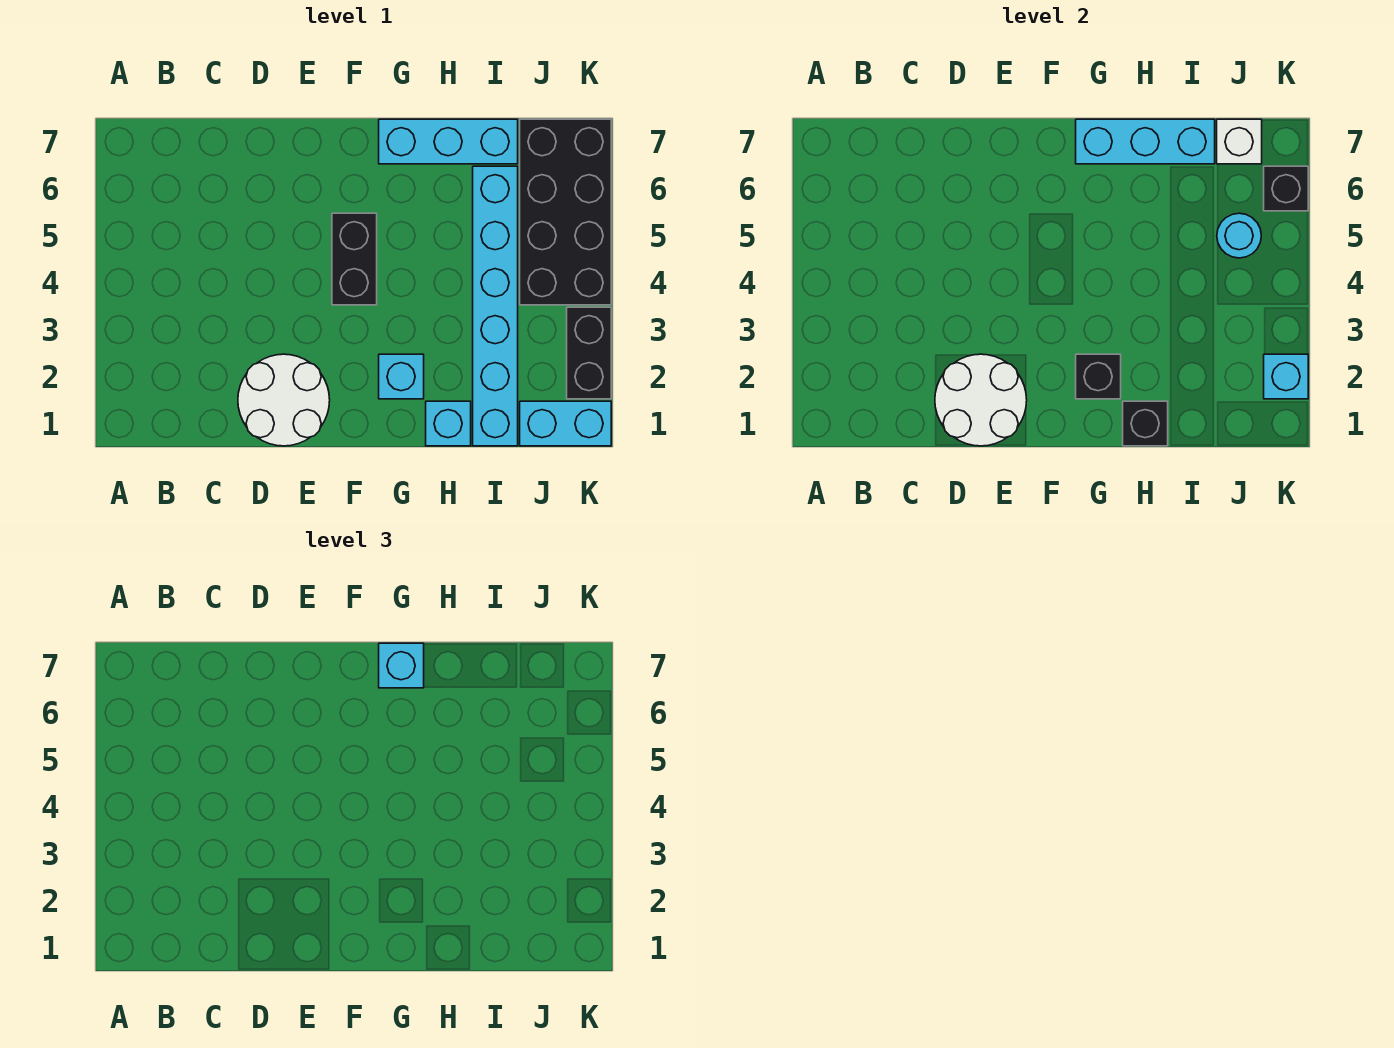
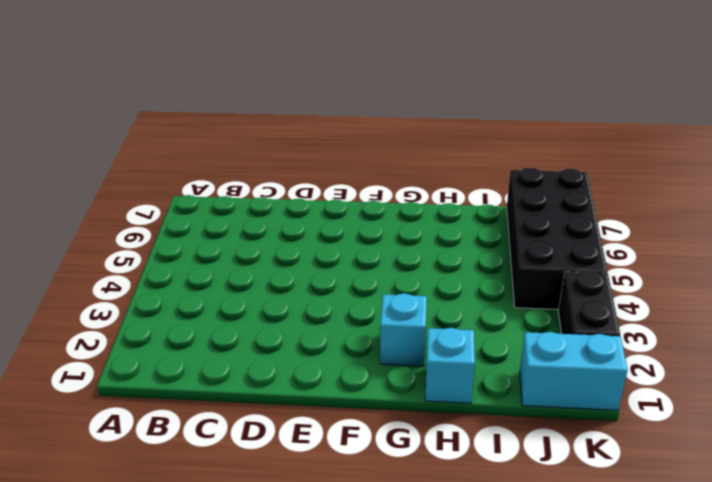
none -> white 2x2 round brick [238,354,330,446]
none -> black 1x2 brick [332,213,377,305]
none -> cyan 1x3 brick [379,119,518,164]

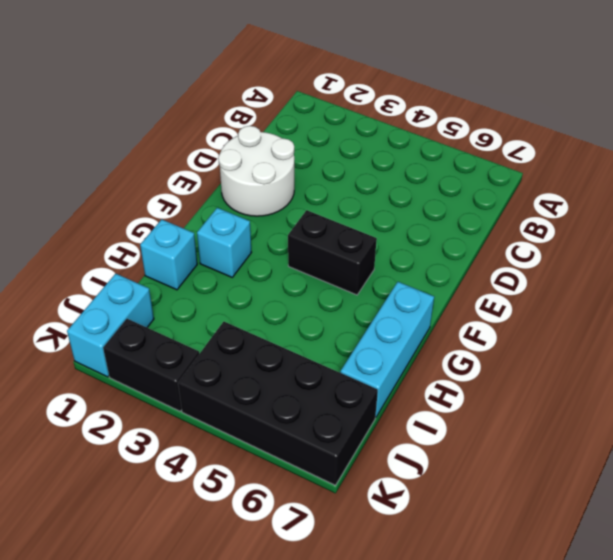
none -> cyan 1x6 brick [473,166,518,446]
none -> white 2x2 round brick [935,354,1027,446]
none -> black 1x1 brick [1076,354,1121,399]

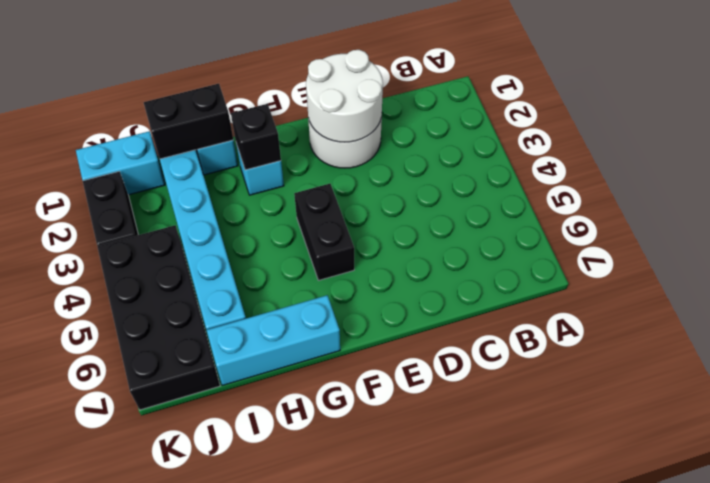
black 1x2 brick [144,84,233,159] -> black 1x1 brick [1123,401,1168,446]
none -> cyan 1x3 brick [1076,119,1215,164]
none -> cyan 1x1 round brick [1217,213,1261,258]
none -> white 1x1 brick [1217,119,1262,164]

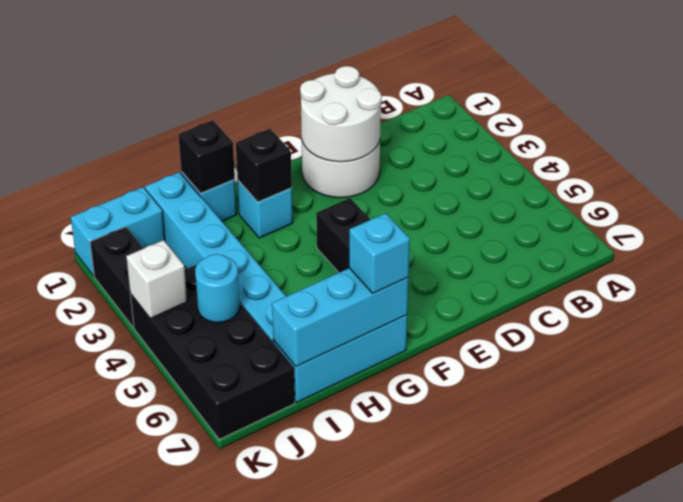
white 1x1 brick [126,240,187,318] -> white 1x1 brick moved to [1217,119,1262,164]
none -> cyan 1x1 brick [1264,354,1308,399]
none -> black 1x1 brick [1264,166,1308,211]

